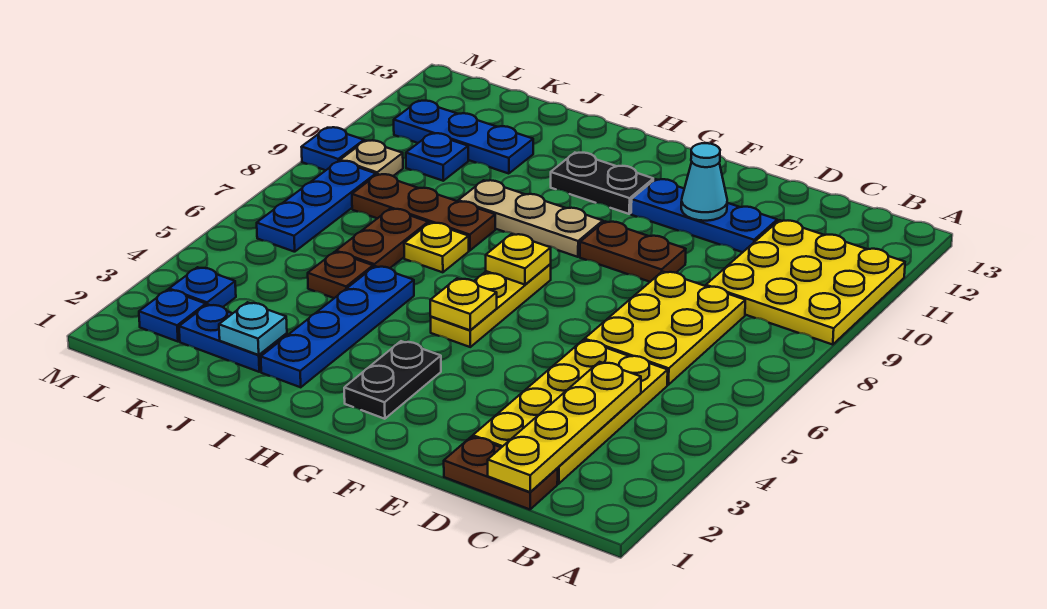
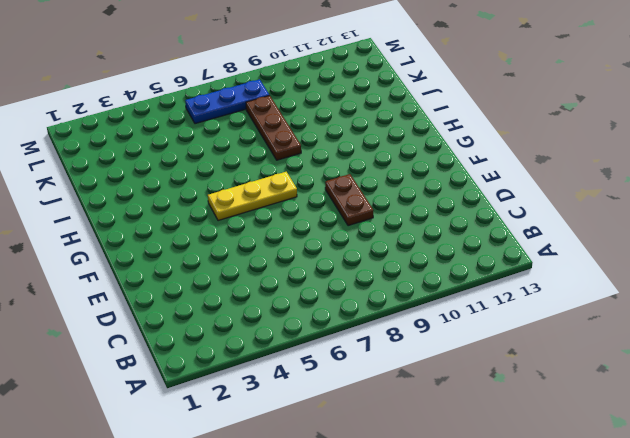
none -> yellow 3x3 plate [706,220,905,345]
none -> brown 1x2 plate [444,437,558,509]
none -> yellow 2x4 plate [473,340,668,484]

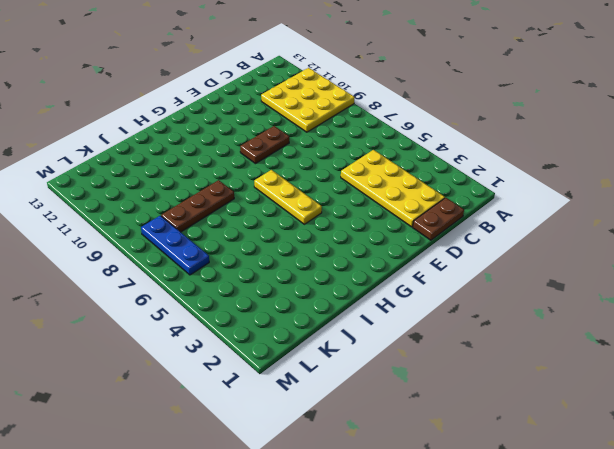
none -> yellow 2x3 plate [585,272,745,385]
none -> blue 1x3 plate [631,179,777,252]
none -> black 1x2 plate [344,341,441,419]

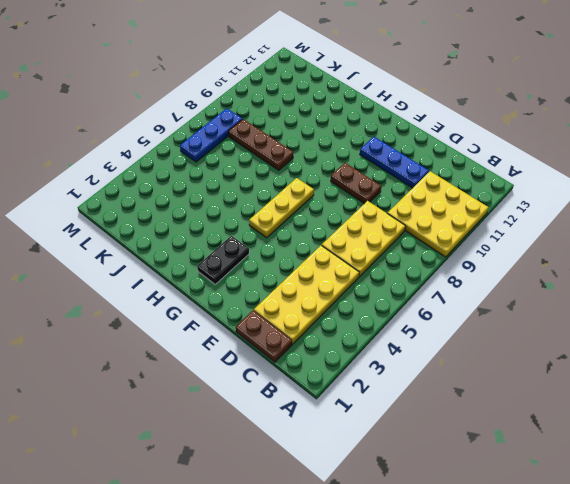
none -> tan 1x3 plate [458,180,603,257]
none -> black 1x2 plate [551,153,653,214]
none -> blue 1x4 plate [261,266,414,387]

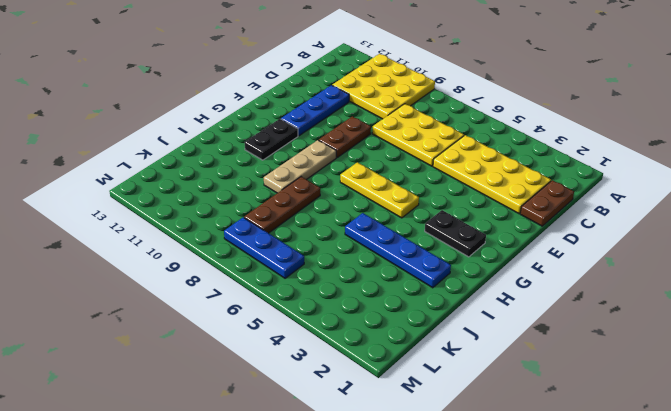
none -> yellow 1x1 plate [404,223,469,272]
none -> blue 1x2 plate [179,304,287,372]
none -> brown 1x1 plate [308,252,373,298]

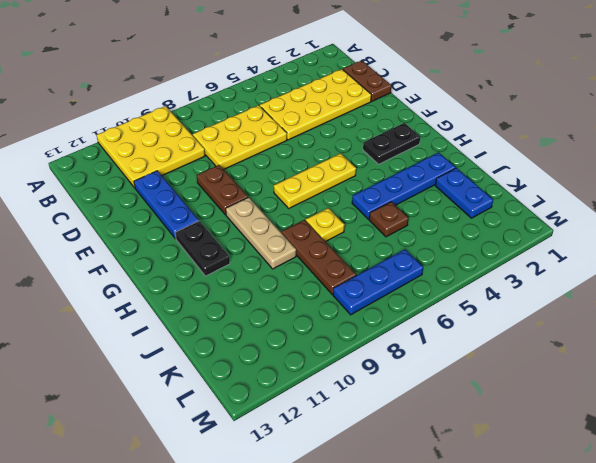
none -> brown 1x2 plate [336,209,428,268]
none -> blue 1x3 plate [394,101,533,174]
none -> blue 1x1 plate [406,133,468,181]

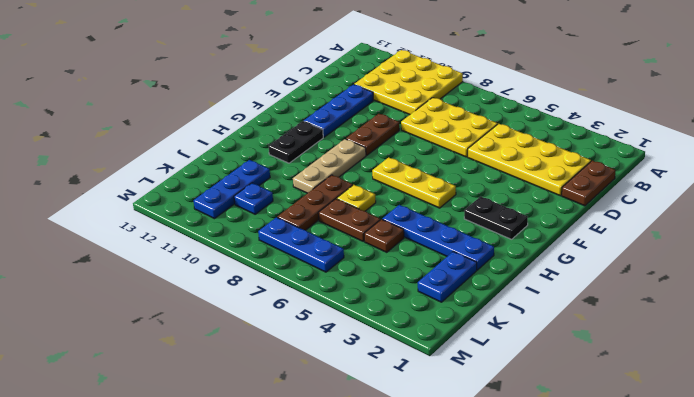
none -> blue 1x1 plate [139,290,206,342]
none -> blue 1x1 plate [169,267,236,307]
none -> tan 1x1 plate [340,140,403,176]

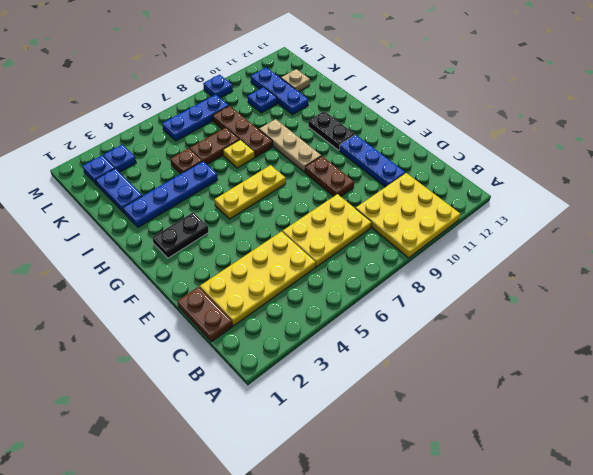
tan 1x1 plate [281,69,310,92] -> tan 1x1 plate moved to [340,140,403,176]
none -> yellow 1x4 plate [488,362,641,492]
none -> cyan 1x1 cone [681,143,727,221]
none -> yellow 1x1 plate [430,278,497,330]

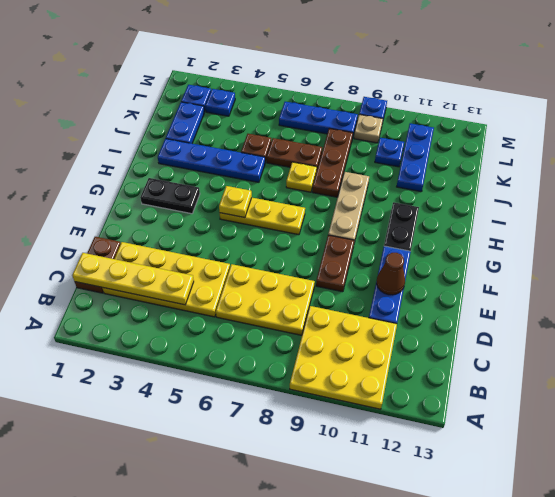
brown 1x1 cone [377,253,405,295] -> cyan 1x1 cone [681,143,727,221]
none -> yellow 1x1 plate [486,234,551,285]
none -> cyan 1x1 plate [219,302,287,355]

